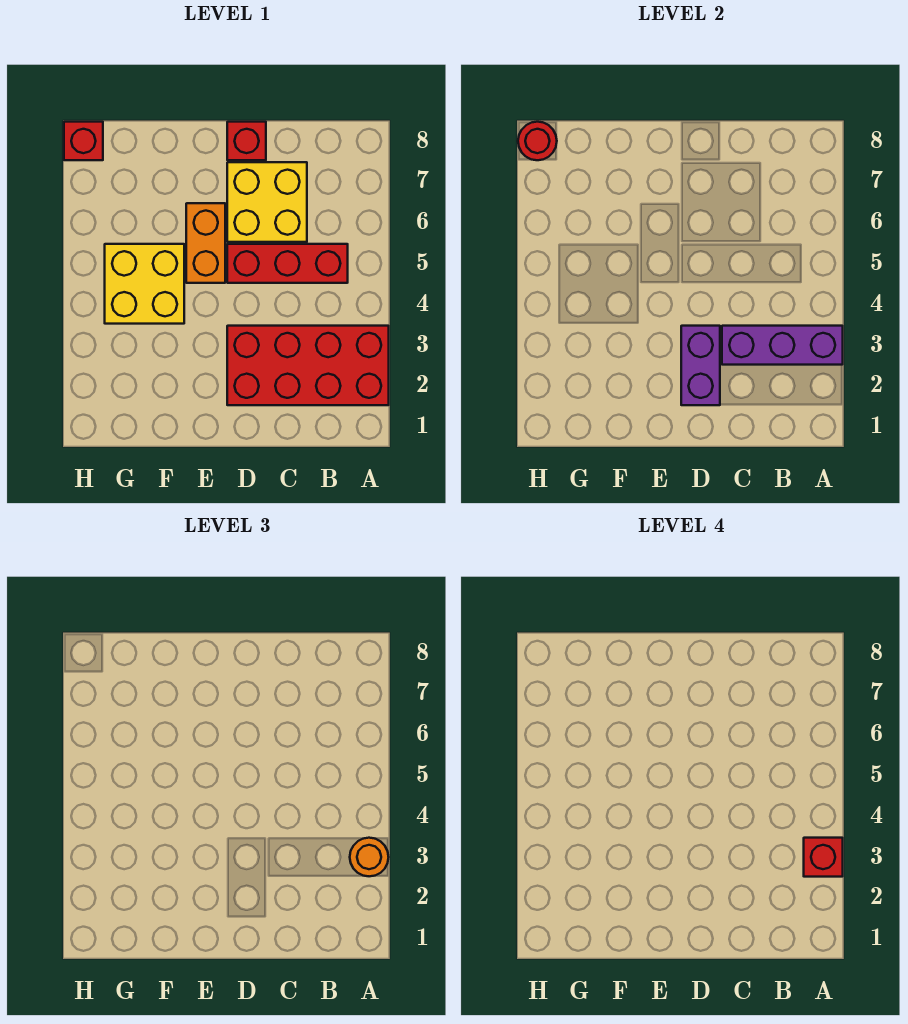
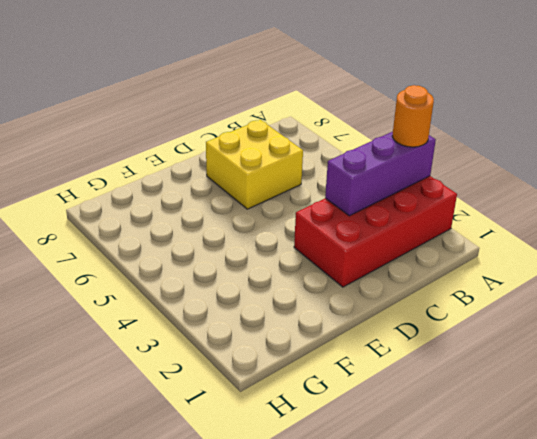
none -> red 1x3 brick [227,244,348,283]
none -> red 1x1 brick [227,122,266,160]
none -> orange 1x2 brick [186,203,225,283]

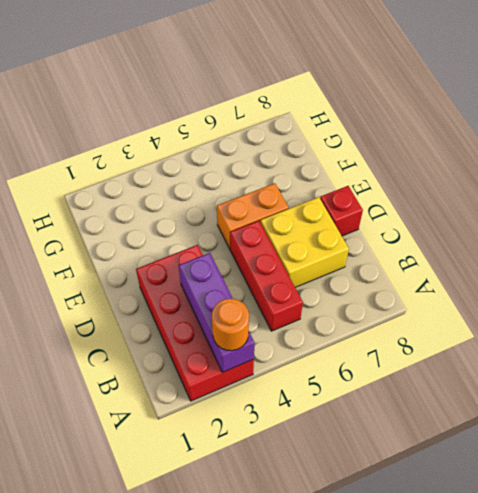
none -> yellow 2x2 brick [105,244,184,324]
none -> red 1x1 brick [64,122,103,160]
none -> purple 1x2 brick [681,326,720,405]

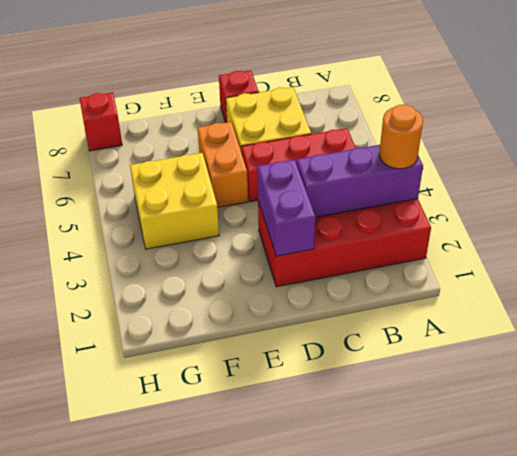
none -> red 1x1 round brick [518,122,557,160]
none -> red 1x1 brick [804,838,843,877]

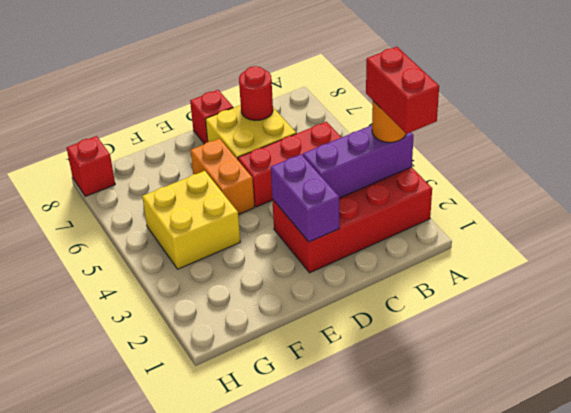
red 1x2 brick [366,47,439,134] -> red 1x1 brick [804,838,843,877]
red 1x1 round brick [239,66,273,120] -> red 1x1 round brick moved to [518,122,557,160]

